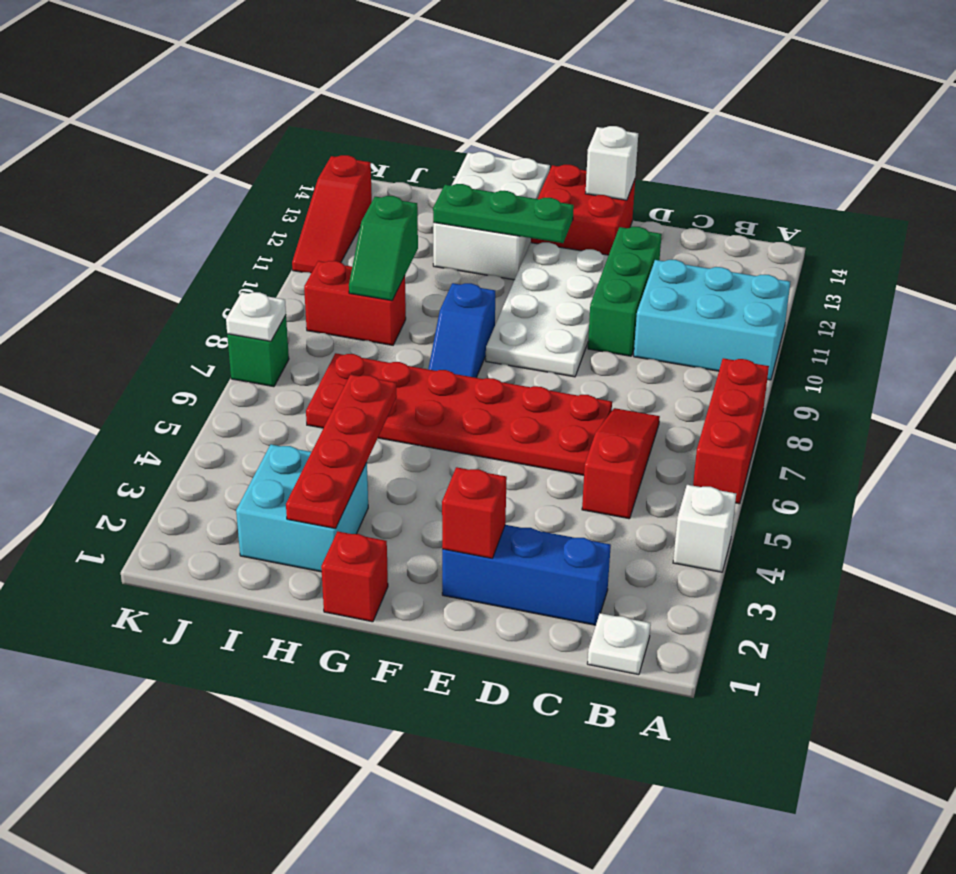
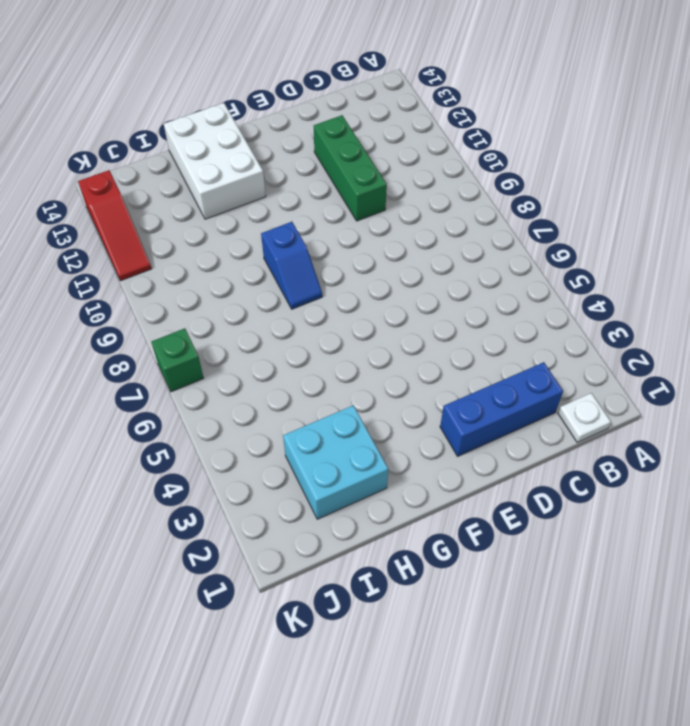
none -> white 1x1 brick [673,485,736,572]
none -> red 1x3 brick [693,358,769,504]
none -> cyan 2x3 brick [634,260,790,380]

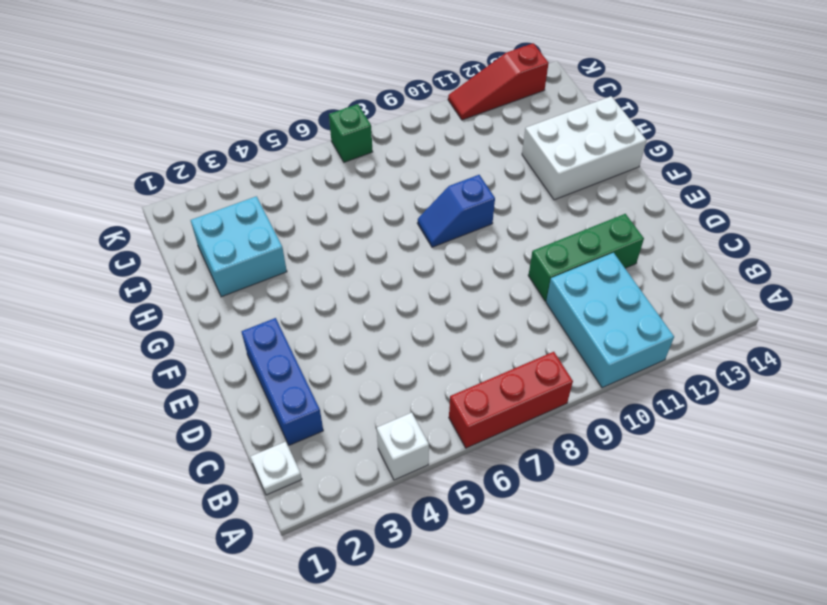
none -> red 1x3 slope [582,408,660,519]
none -> red 2x6 plate [306,353,612,475]
none -> white 2x4 plate [486,242,609,377]

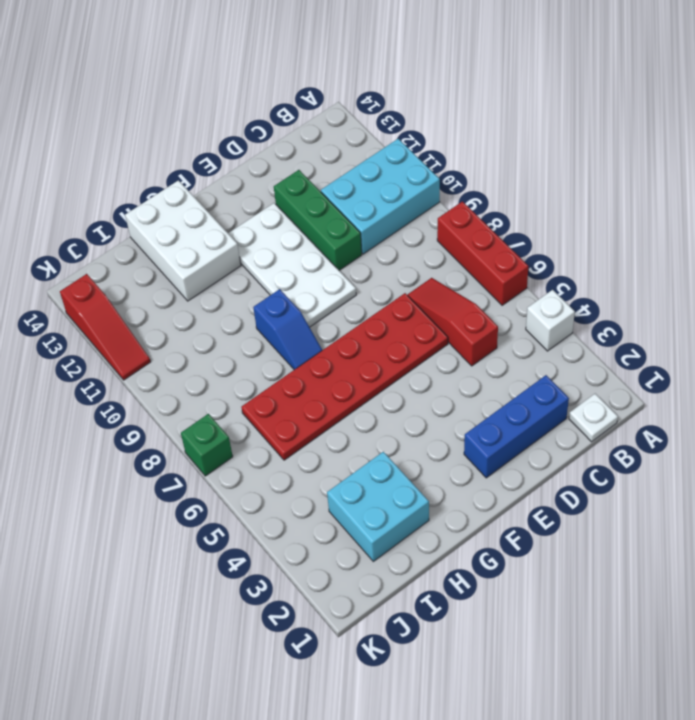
none -> red 2x2 brick [531,165,635,255]
none -> red 1x1 brick [321,531,388,622]
none -> red 1x2 brick [304,261,406,345]

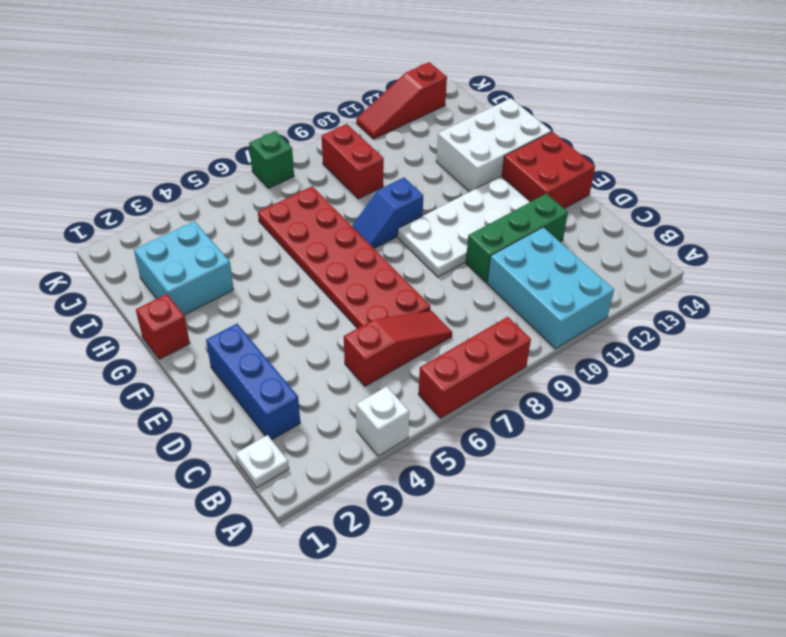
none -> red 1x1 brick [442,467,507,558]
none -> white 1x1 brick [585,126,638,200]
none -> green 1x3 plate [433,184,574,243]

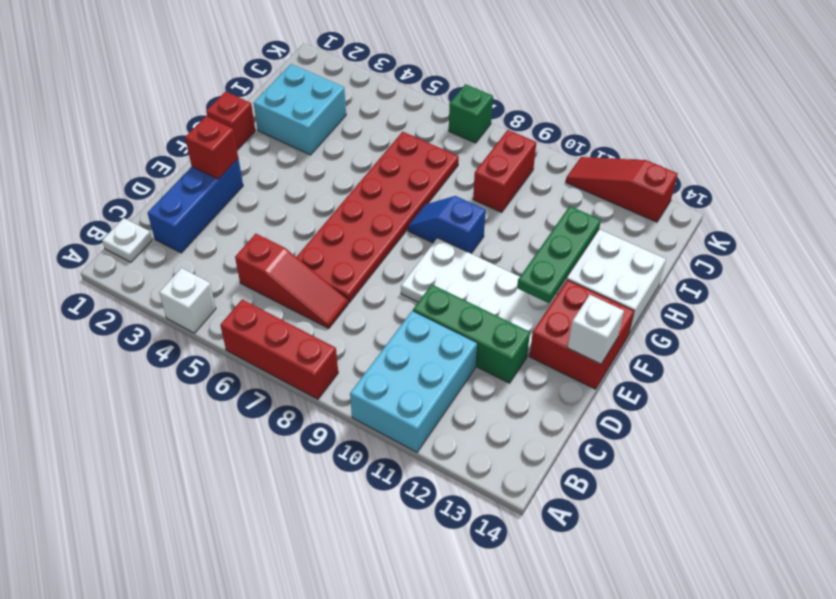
none -> red 1x4 plate [286,374,397,529]
none -> green 1x2 slope [349,196,418,301]
none -> white 1x1 plate [226,292,286,341]

